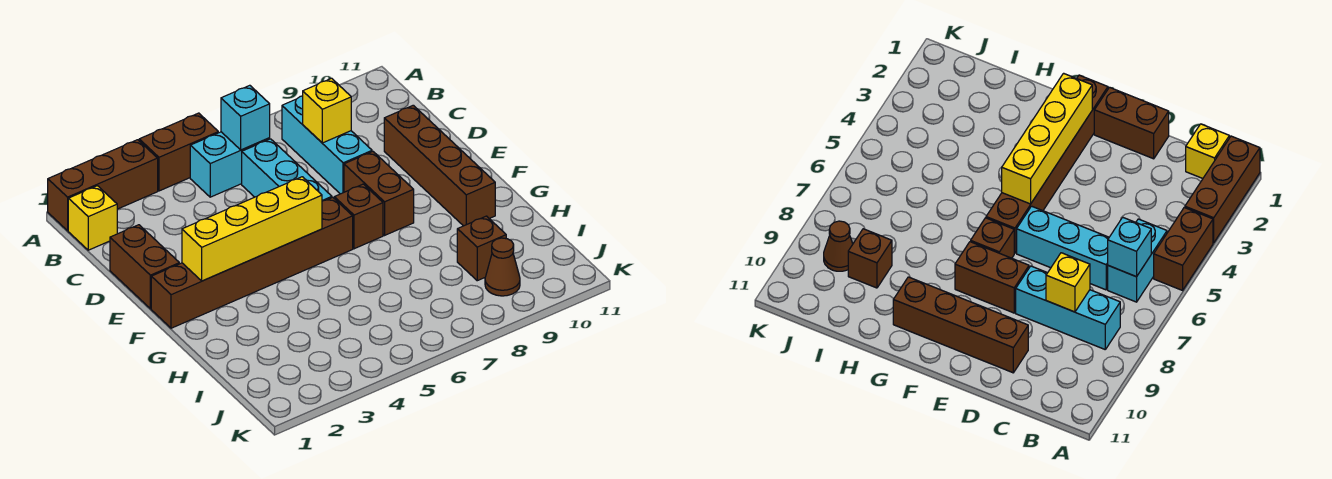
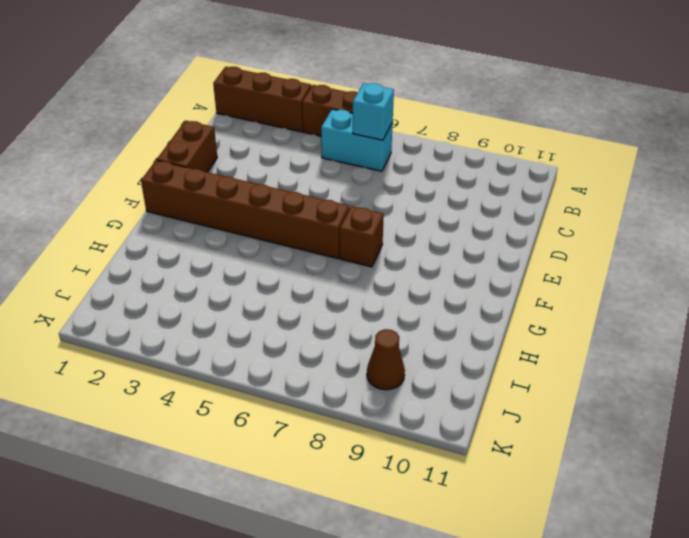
none -> yellow 1x1 brick [68,186,117,250]
none -> cyan 1x3 brick [282,96,372,194]
none -> cyan 1x3 brick [242,139,332,201]

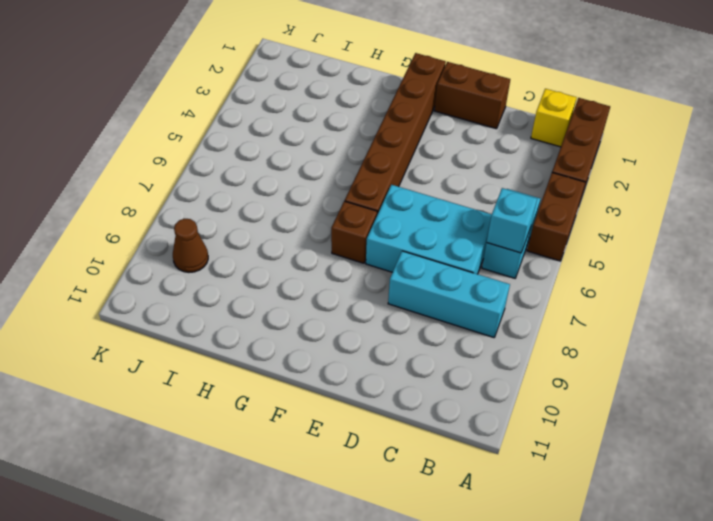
cyan 2x3 brick [366,185,492,274] -> cyan 1x3 brick [242,139,332,201]
none -> brown 1x4 brick [384,105,495,226]
none -> brown 1x2 brick [344,152,414,235]
none -> brown 1x1 brick [457,216,506,281]

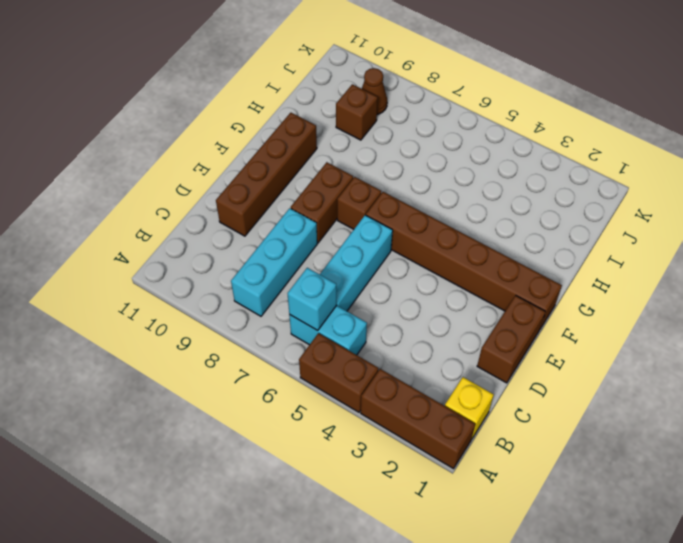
none -> yellow 1x1 brick [303,78,351,143]
none -> yellow 1x4 brick [182,177,322,281]

